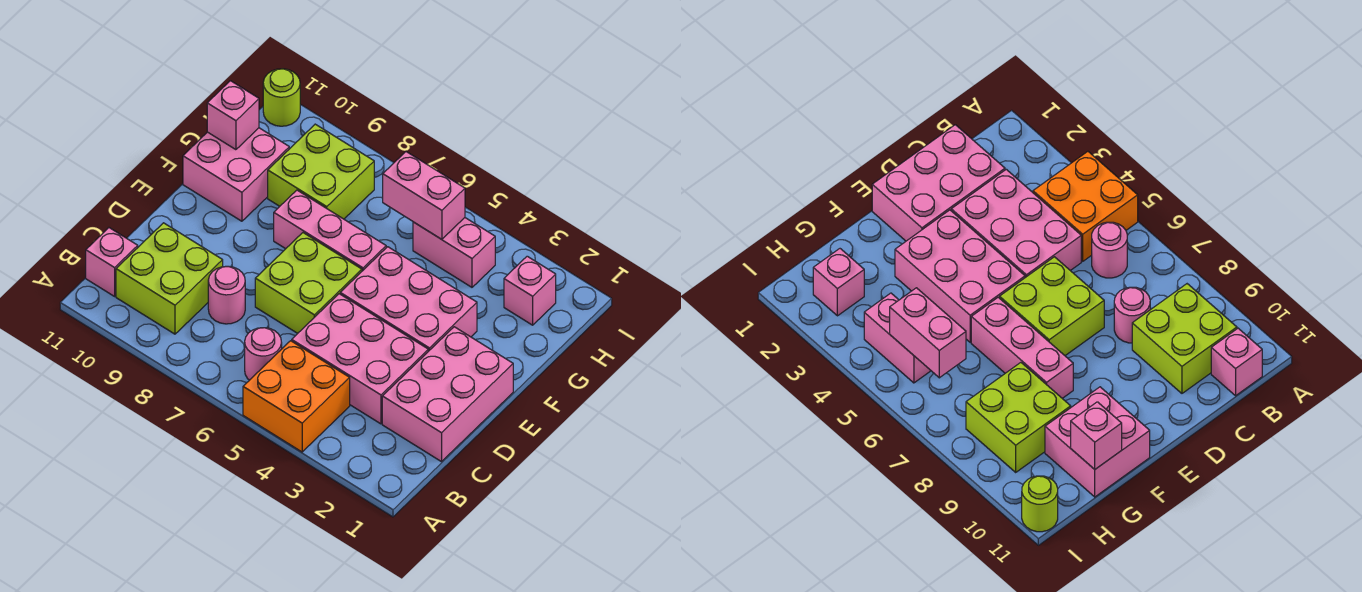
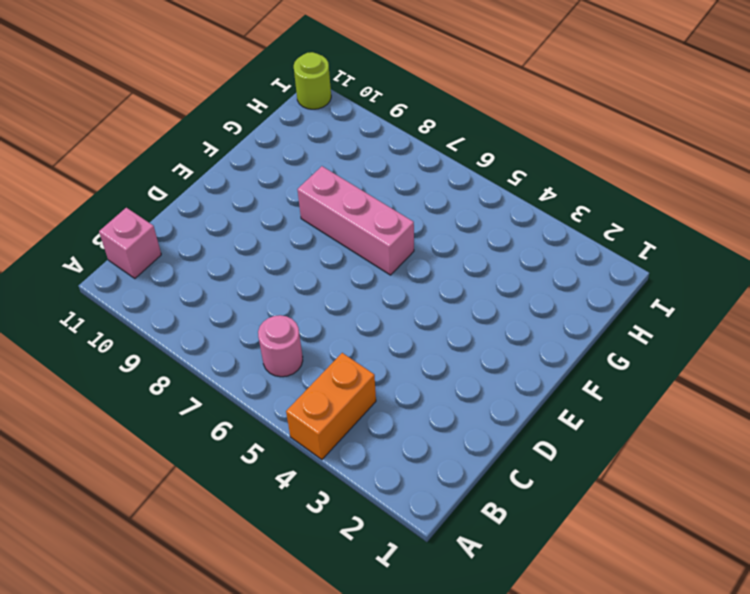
orange 1x2 brick [286,353,376,459] -> orange 2x2 brick [243,341,350,452]
none -> lime 2x2 brick [116,223,223,334]
none -> pink 2x3 brick [382,327,513,462]
none -> pink 2x3 brick [292,294,428,424]

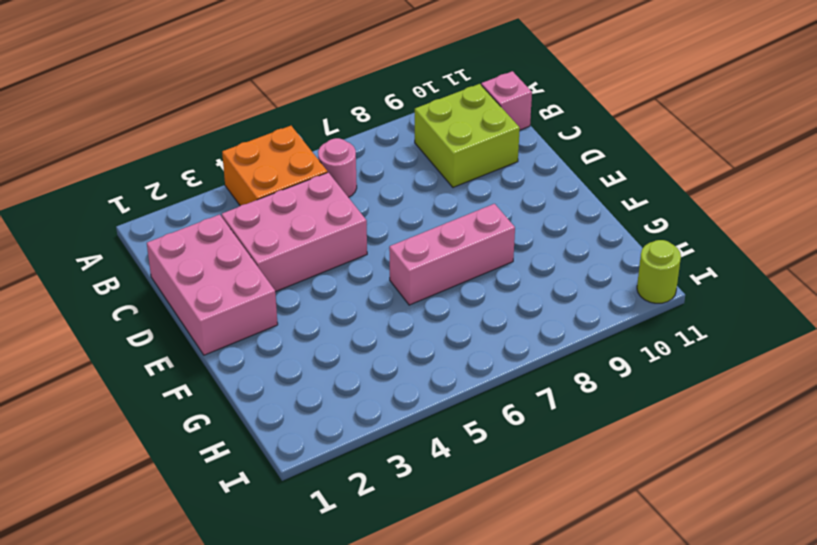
none -> pink 1x1 round brick [208,266,245,324]
none -> lime 2x2 brick [255,233,362,333]
none -> pink 2x3 brick [340,247,477,351]

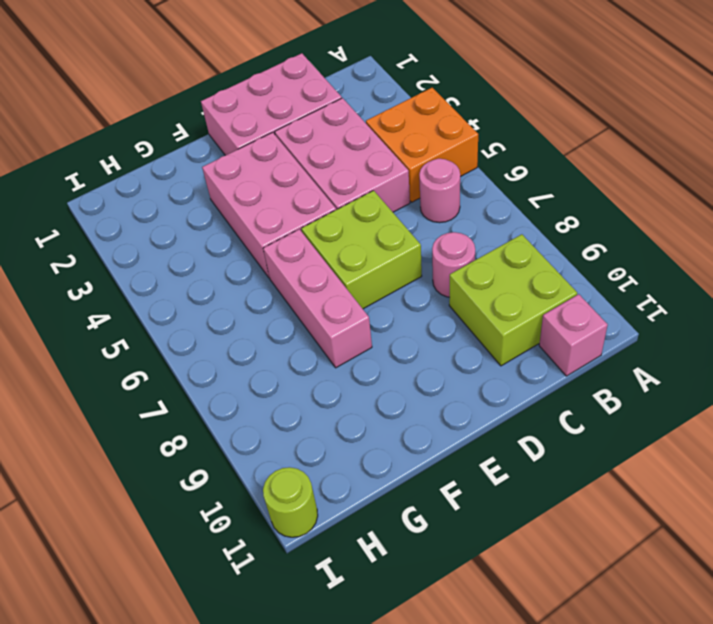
none -> pink 2x2 brick [183,128,289,221]
none -> lime 2x2 brick [268,124,374,219]
none -> pink 1x1 brick [504,256,556,325]

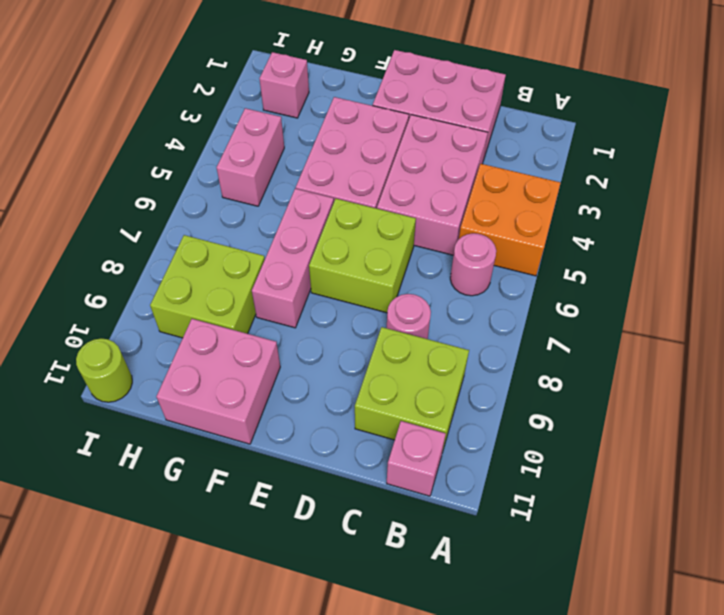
none -> pink 1x1 brick [207,81,259,150]
none -> pink 1x2 brick [383,152,465,239]

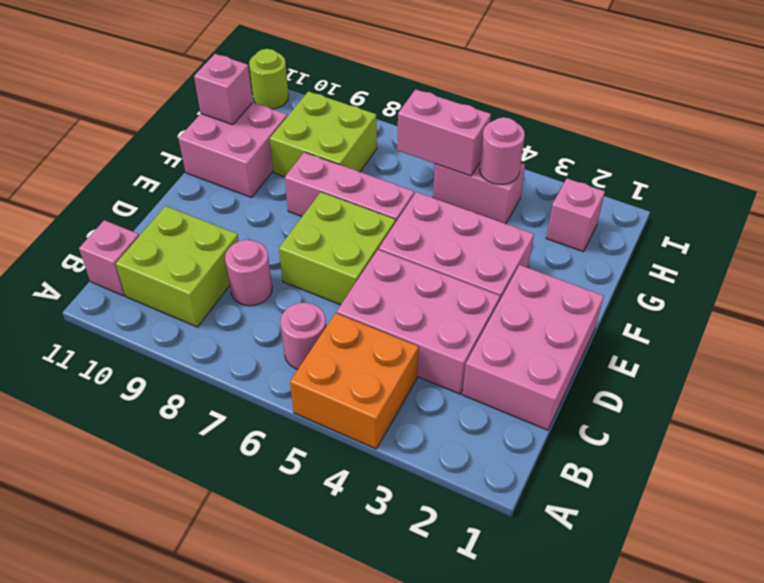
pink 1x1 round brick [480,117,525,184] -> none

